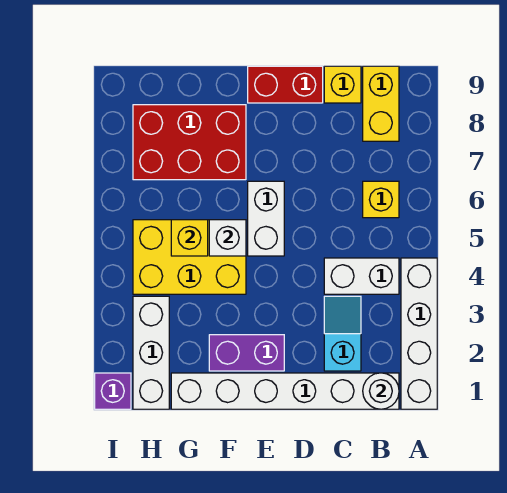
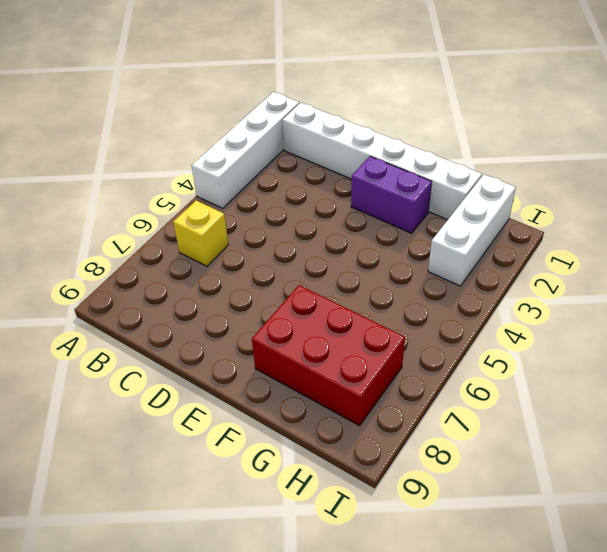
none -> white 1x2 brick [324,258,399,294]
none -> yellow 1x2 brick [363,66,399,141]
none -> cyan 1x2 slope [324,296,361,371]

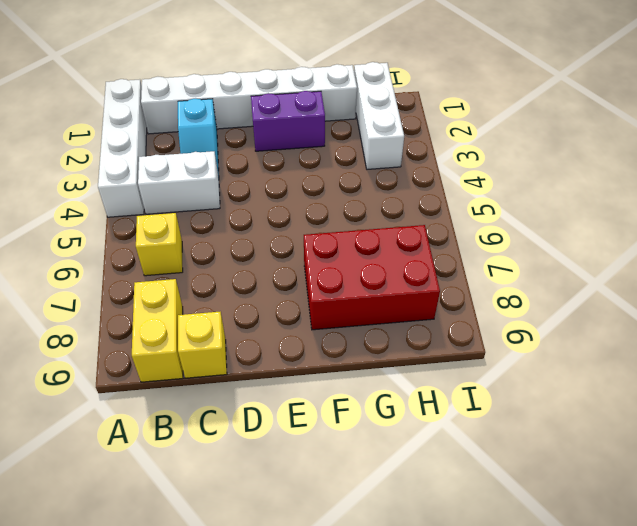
none -> red 1x2 brick [248,66,323,103]
none -> white 1x2 brick [248,181,284,256]
none -> yellow 2x3 brick [133,220,246,294]

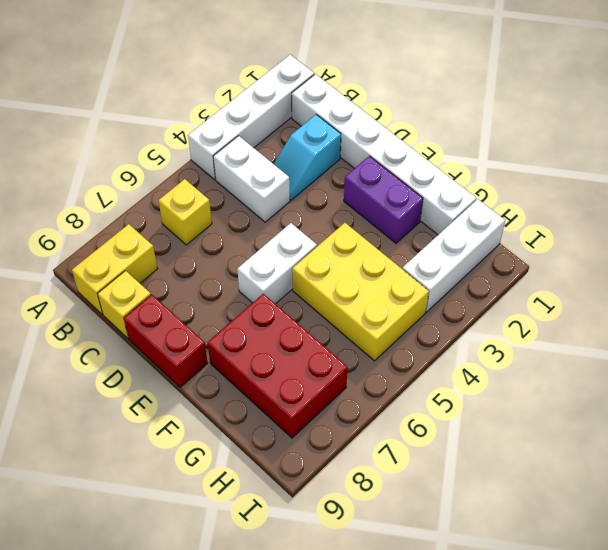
none -> purple 1x1 brick [95,373,131,409]
none -> white 1x1 round brick [363,373,399,409]
none -> white 1x1 brick [209,220,246,256]

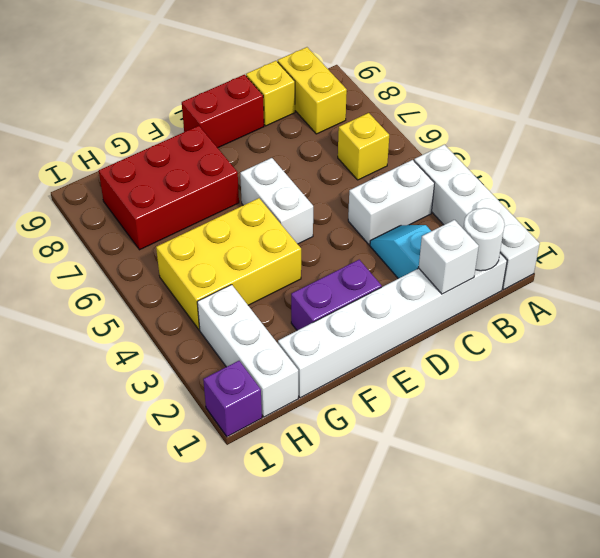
white 1x1 brick [419,220,479,294] -> white 1x1 brick moved to [209,220,246,256]
none -> yellow 1x1 brick [171,220,208,256]

